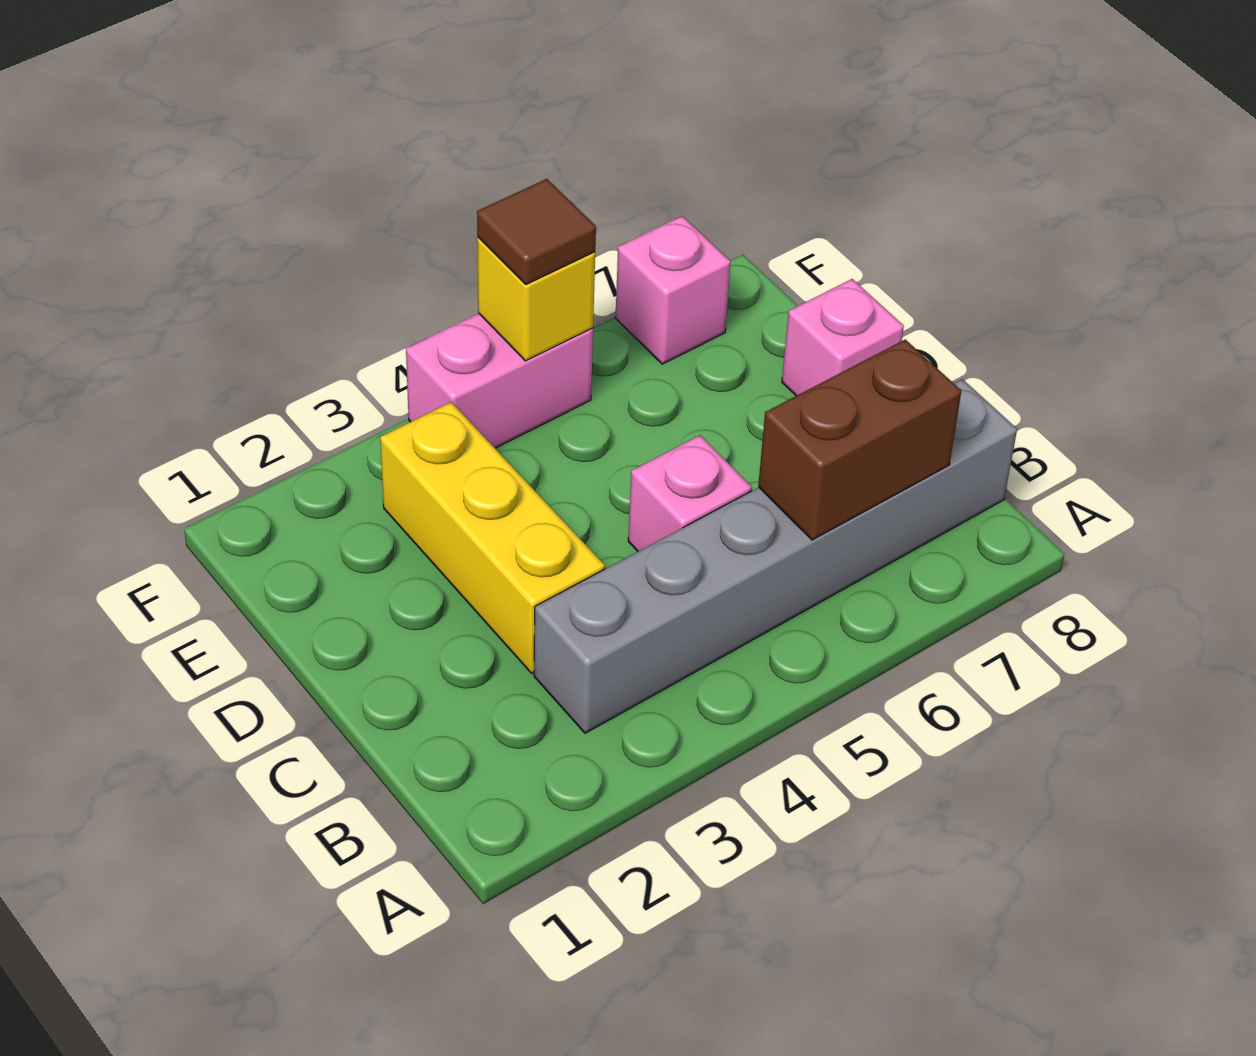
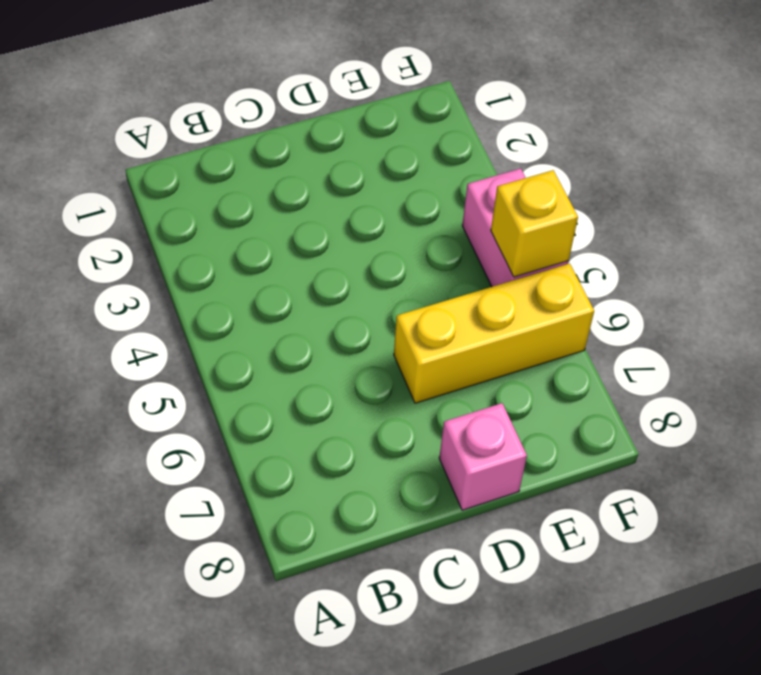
yellow 1x3 brick [394,263,594,403] -> yellow 1x3 brick moved to [380,402,605,673]
none -> grey 1x6 brick [534,379,1017,733]
none -> pink 1x1 brick [628,435,752,551]

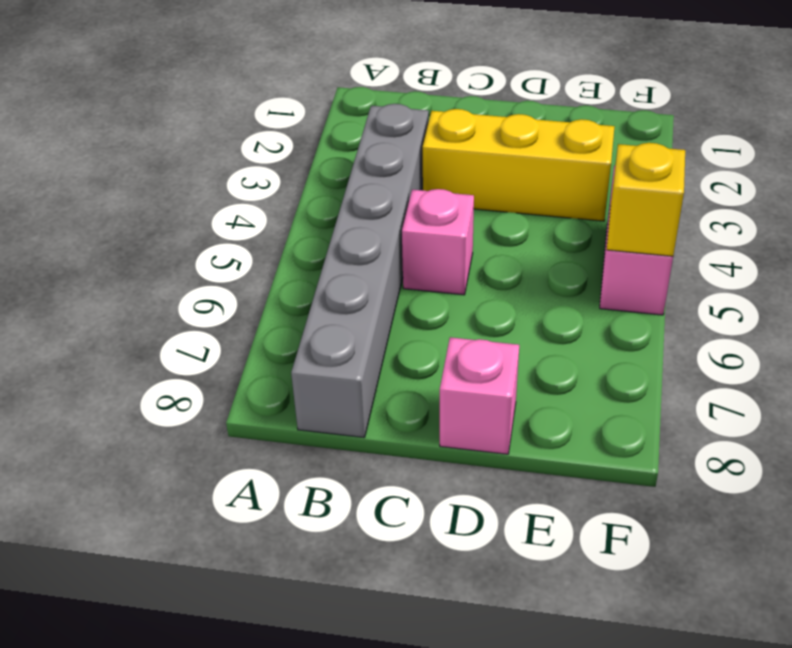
none -> pink 1x1 brick [615,216,731,364]
none -> brown 1x2 brick [758,339,961,540]

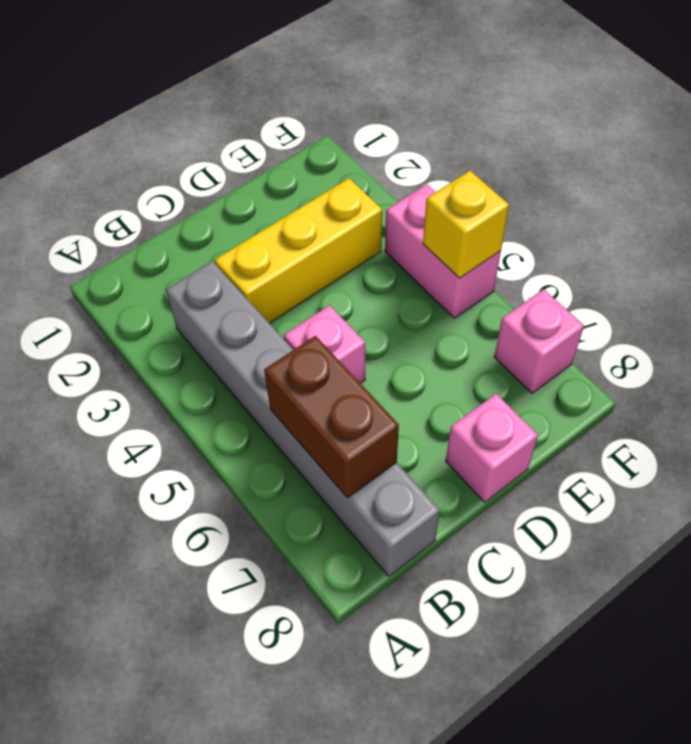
none -> brown 1x1 tile [477,179,596,285]

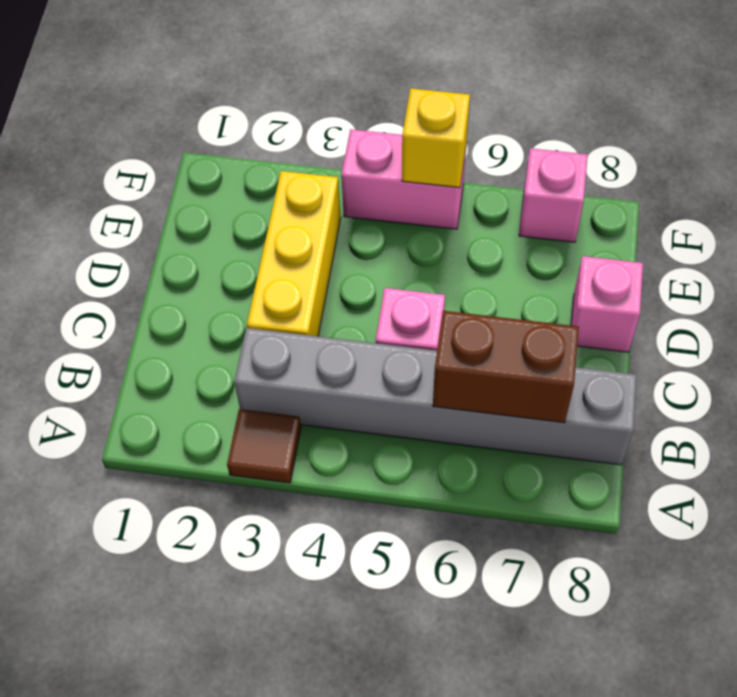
brown 1x1 tile [227,409,301,483] -> brown 1x1 tile moved to [477,179,596,285]

